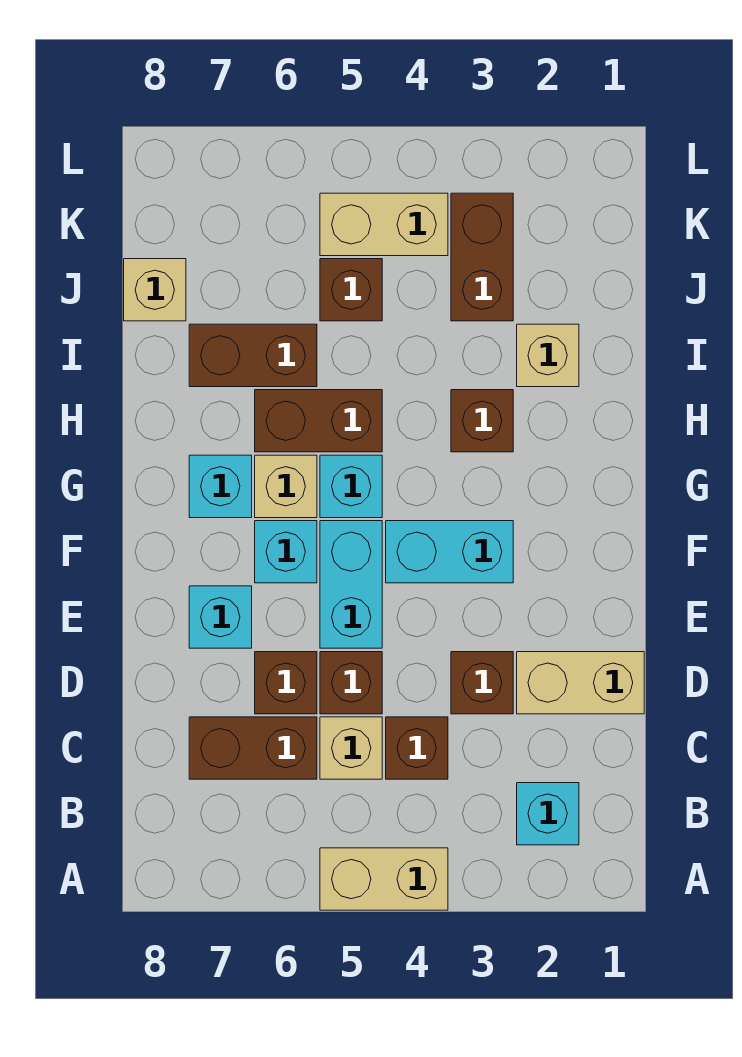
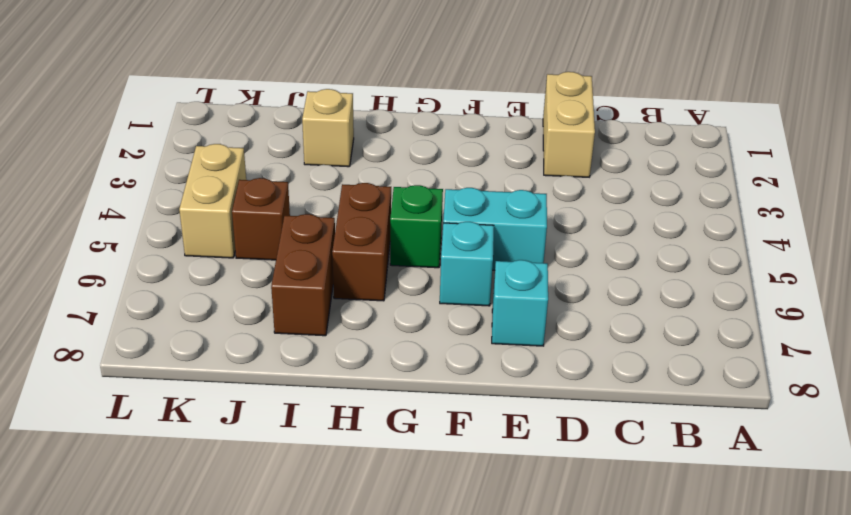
green 1x1 brick [390,185,443,268] -> cyan 1x1 brick [320,455,382,518]
none -> tan 1x2 brick [320,848,448,910]
none -> cyan 1x1 brick [517,783,579,845]
none -> brown 1x1 brick [386,717,448,779]

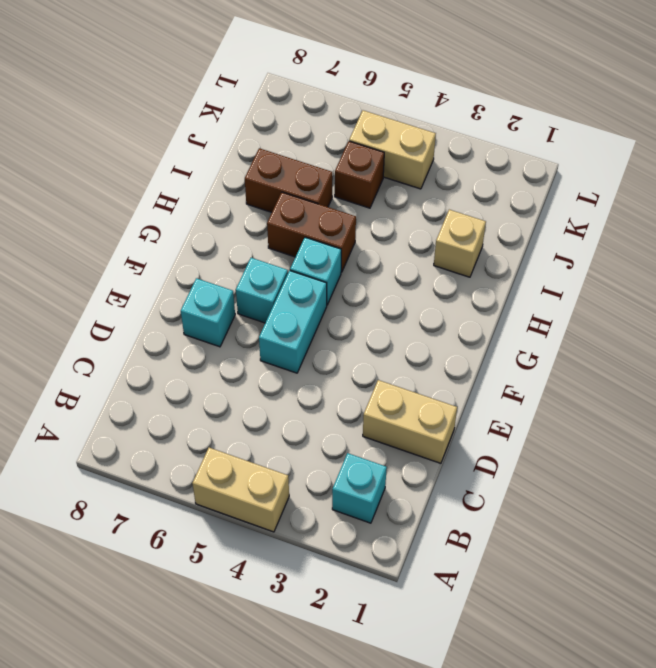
none -> brown 1x1 brick [386,717,448,779]
none -> tan 1x1 brick [320,717,382,779]
none -> brown 1x2 brick [189,717,317,779]

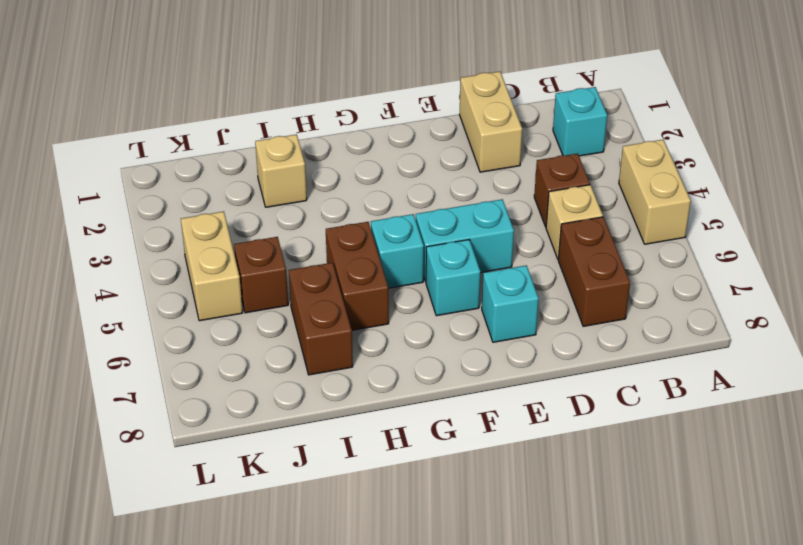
none -> brown 1x1 brick [451,652,513,714]
none -> brown 1x1 brick [320,652,382,714]
none -> brown 1x1 brick [255,652,317,714]

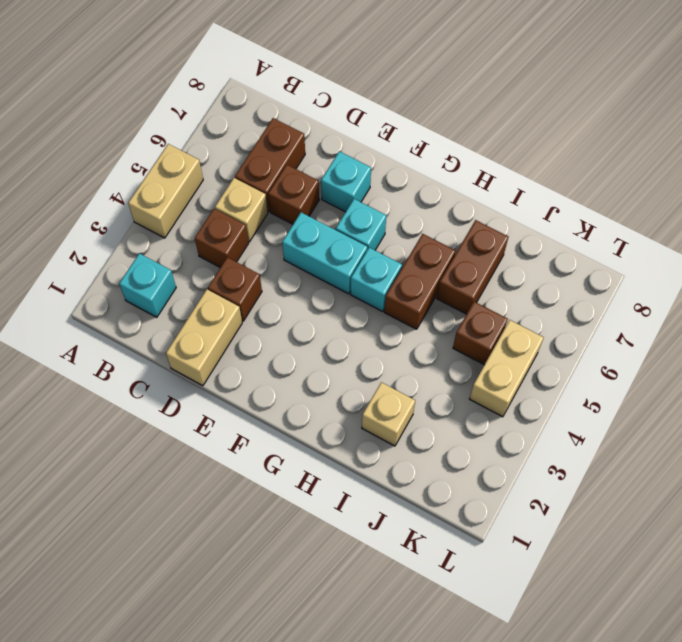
none -> brown 1x1 brick [320,652,382,714]
none -> cyan 1x2 brick [386,521,513,583]
none -> tan 1x1 brick [255,455,317,518]

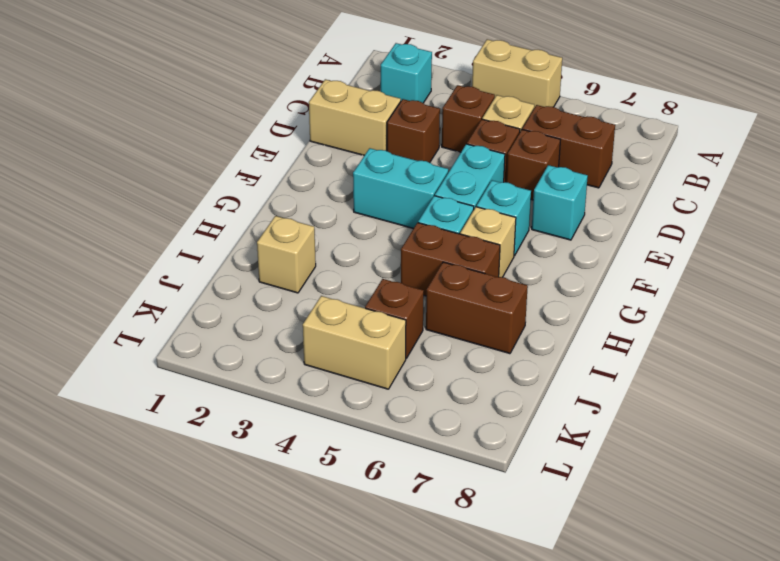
none -> cyan 1x1 brick [189,455,252,518]
none -> brown 1x1 brick [451,390,513,452]
none -> brown 1x2 brick [451,193,513,321]

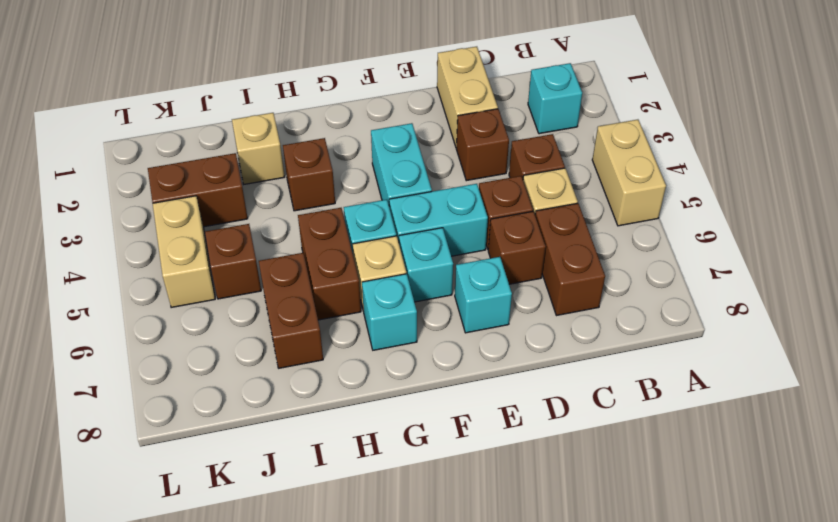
none -> tan 1x1 brick [124,259,186,321]

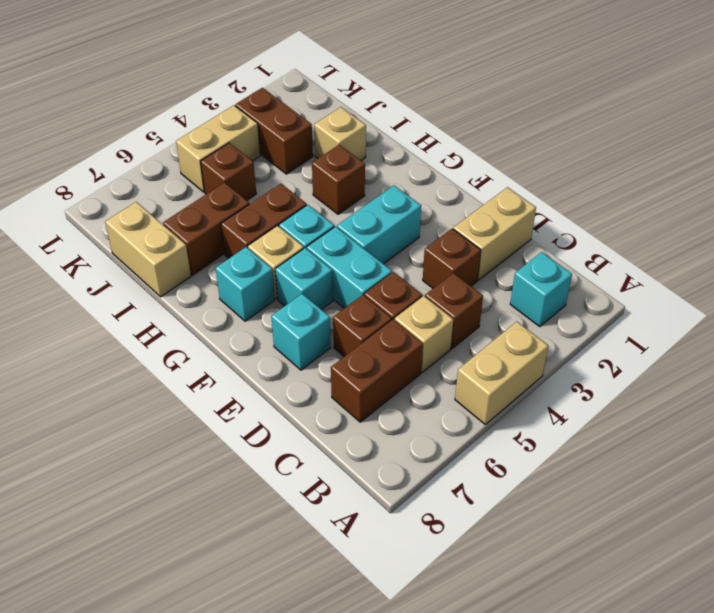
tan 1x2 brick [105,202,191,297] -> tan 1x1 brick [124,259,186,321]

